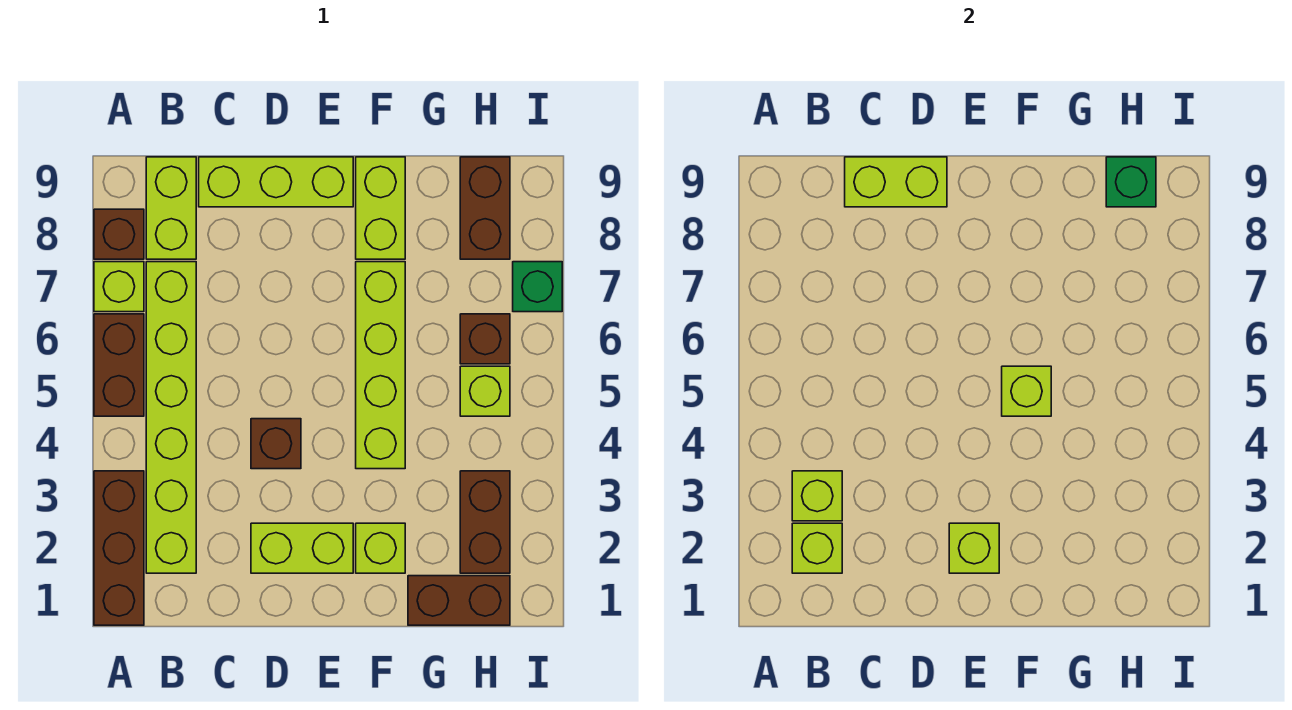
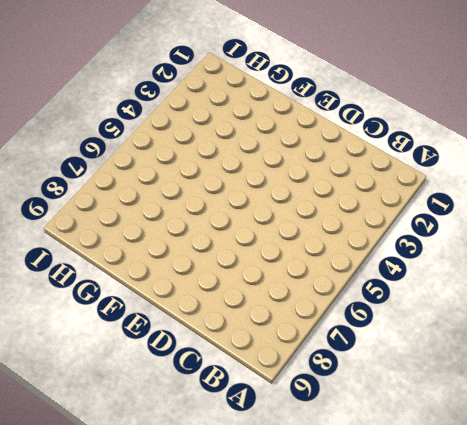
none -> brown 1x3 brick [94,471,144,625]
none -> brown 1x2 brick [94,314,144,416]
none -> lime 1x1 brick [94,262,144,312]

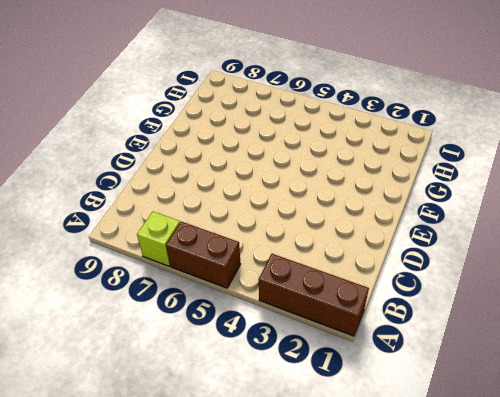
none -> brown 1x1 brick [94,209,144,259]
none -> lime 1x6 brick [146,262,196,573]
none -> lime 1x2 brick [146,157,196,259]

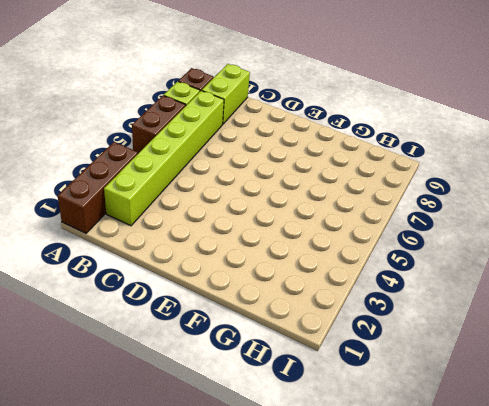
none -> lime 1x3 brick [199,157,353,207]
none -> lime 1x2 brick [251,523,353,573]
none -> brown 1x1 brick [251,419,301,469]

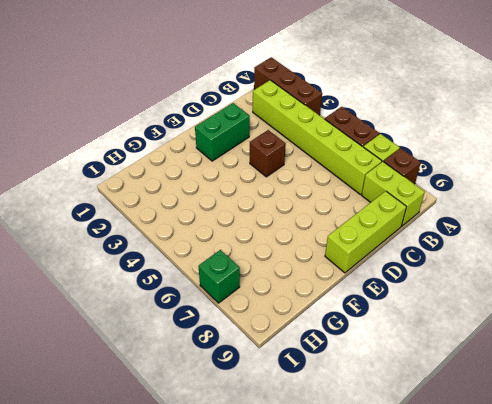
green 1x2 brick [195,103,250,161] -> lime 1x2 brick [251,523,353,573]
none -> lime 1x1 brick [356,523,405,573]
none -> lime 1x4 brick [356,262,405,469]
none -> lime 1x2 brick [356,157,405,259]

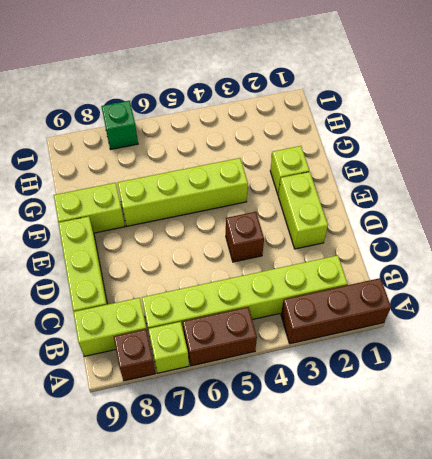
none -> brown 1x2 brick [408,576,510,625]
none -> brown 1x2 brick [460,471,510,573]
none -> lime 1x1 brick [460,366,510,416]

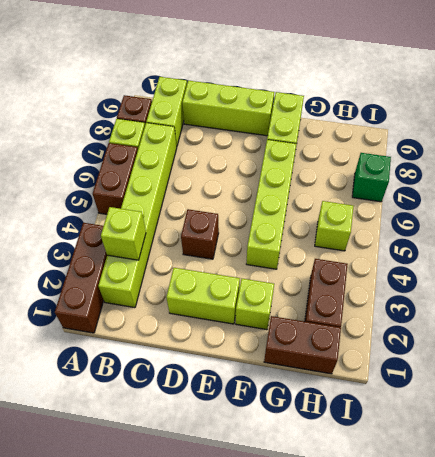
none -> brown 1x1 brick [460,314,510,364]
none -> brown 1x2 brick [460,157,510,259]
none -> lime 1x1 brick [792,523,842,573]

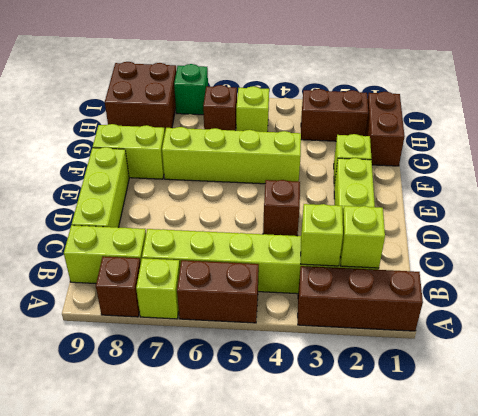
brown 2x2 brick [105,62,176,131] -> brown 1x2 brick [460,157,510,259]
none -> lime 1x2 brick [845,157,947,207]
none -> lime 1x1 brick [949,523,999,573]
none -> lime 1x1 brick [1002,366,1051,416]

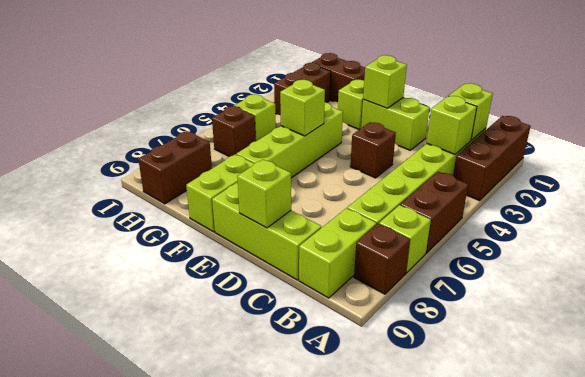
lime 1x1 brick [237,159,291,228] -> lime 1x2 brick [845,157,947,207]
none -> green 1x1 brick [513,262,562,312]
none -> green 1x1 brick [1106,157,1156,207]

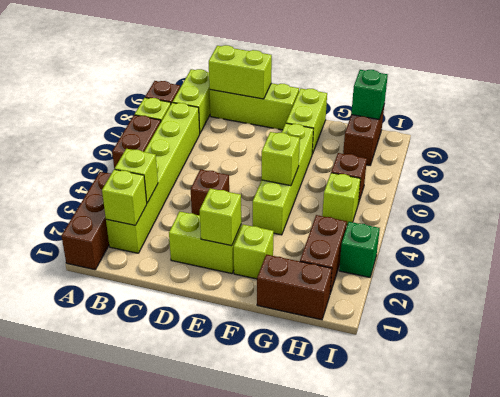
green 1x1 brick [339,222,380,277] -> green 1x1 brick moved to [513,262,562,312]

